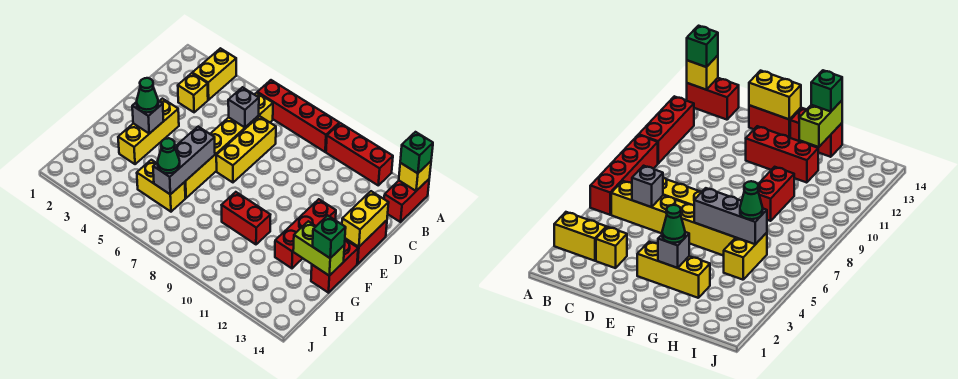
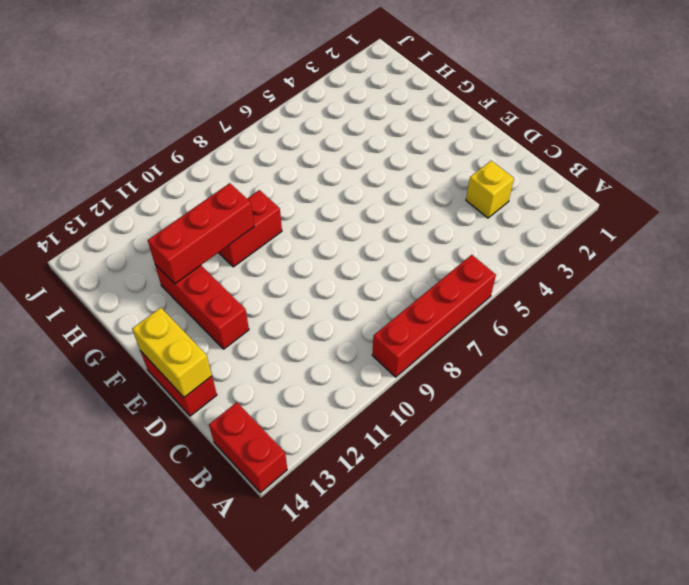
red 1x3 brick [148,183,254,284] -> red 1x3 brick moved to [326,123,393,185]
none -> yellow 1x2 brick [192,48,236,100]
none -> yellow 1x6 brick [185,93,273,198]
none -> yellow 1x3 brick [216,116,276,182]

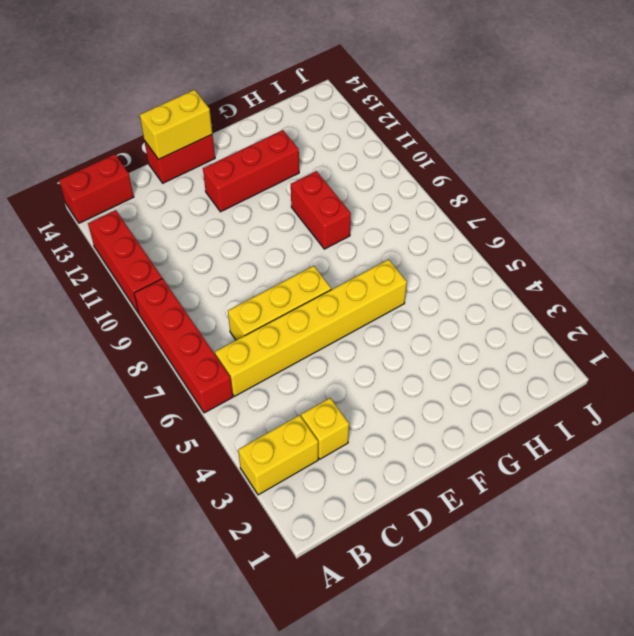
none -> yellow 1x3 brick [118,99,179,164]
none -> red 1x2 brick [311,240,358,293]
none -> yellow 1x2 brick [137,160,185,212]

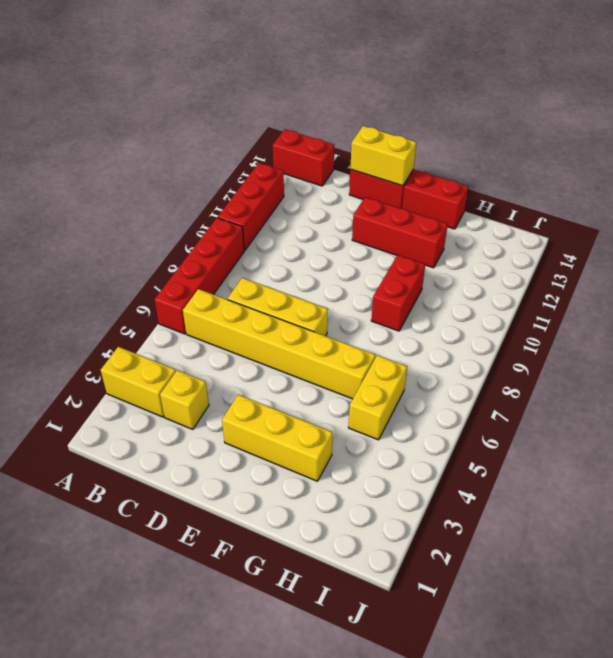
none -> yellow 1x1 brick [399,161,431,191]
none -> grey 1x1 brick [228,87,259,127]
none -> grey 1x1 brick [132,101,164,134]

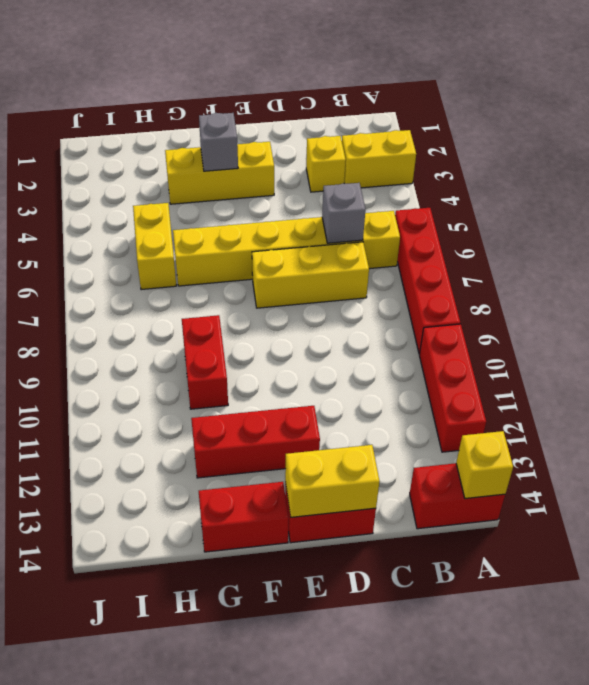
none -> grey 1x3 brick [153,127,215,194]
none -> lime 1x2 brick [293,221,345,276]
none -> green 1x1 brick [400,132,433,173]

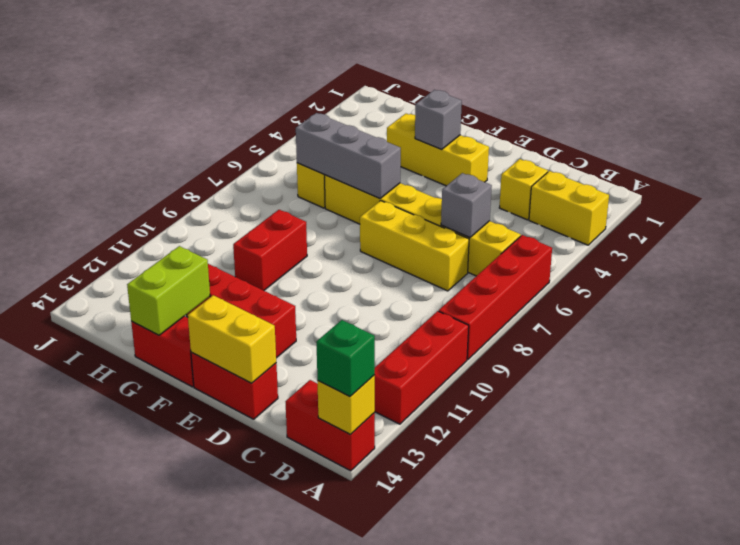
none -> green 1x1 cone [137,78,158,113]
none -> green 1x1 brick [313,215,346,258]
none -> green 1x1 cone [158,138,180,173]

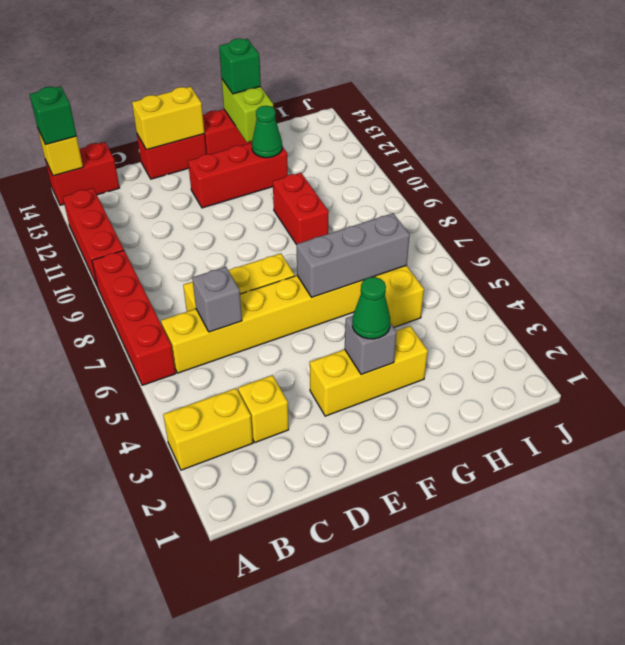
green 1x1 cone [252,106,282,158] -> green 1x1 cone moved to [158,138,180,173]

